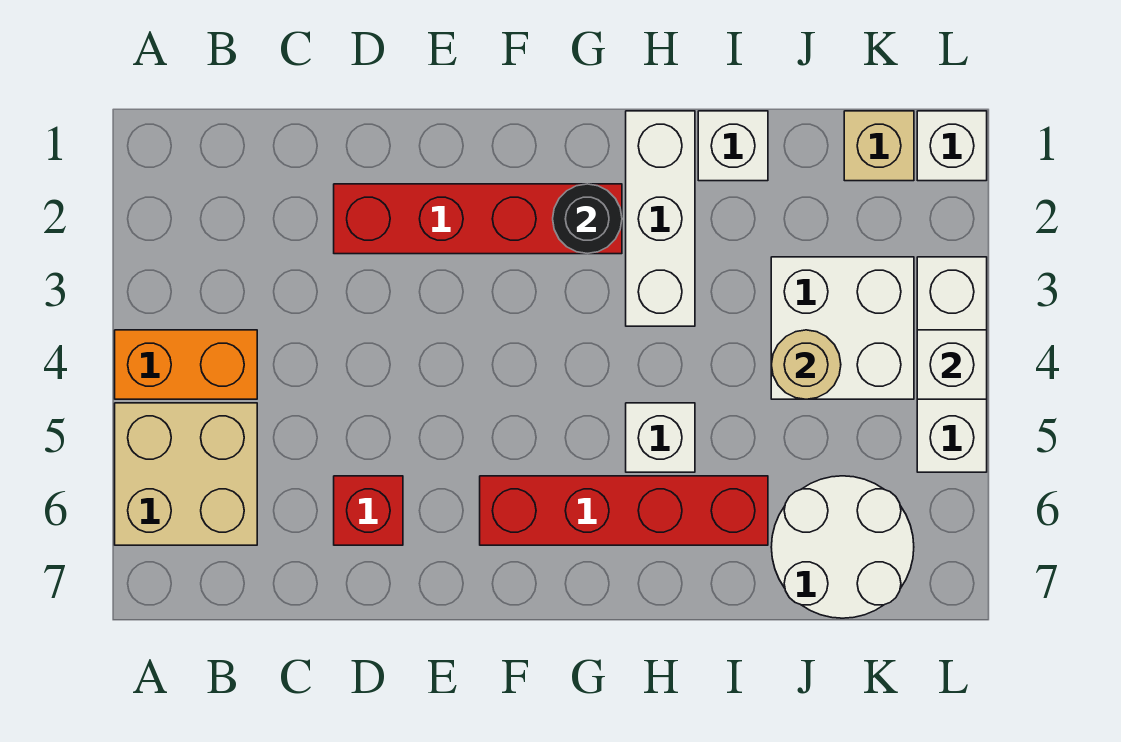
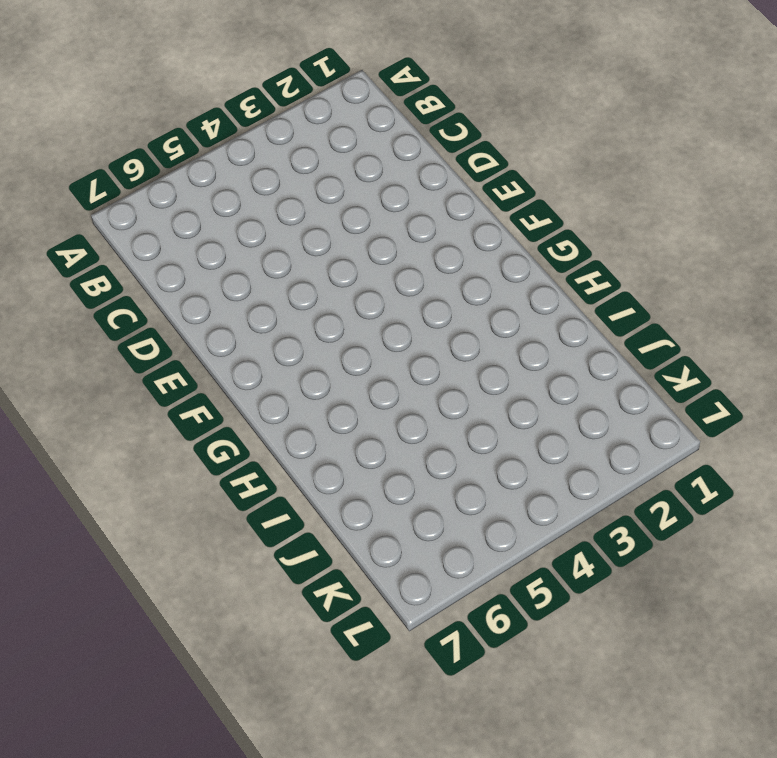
none -> orange 1x2 brick [115,330,257,399]
none -> tan 2x2 brick [115,403,257,545]
none -> red 1x4 brick [334,184,622,254]

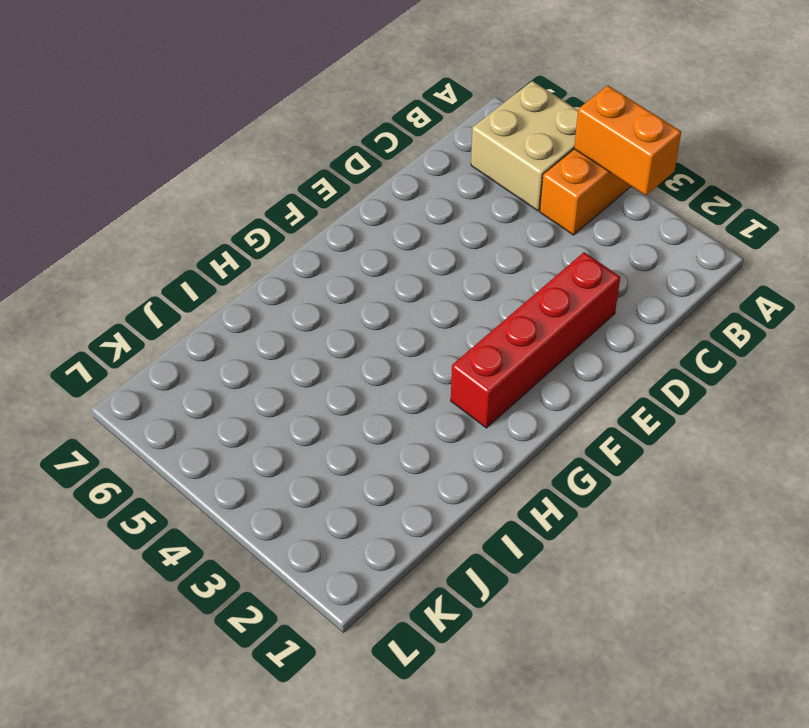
orange 1x2 brick [574,85,681,196] -> none
none -> red 1x1 brick [334,476,403,545]
none -> red 1x4 brick [480,476,768,545]
none -> white 1x3 brick [626,111,695,326]

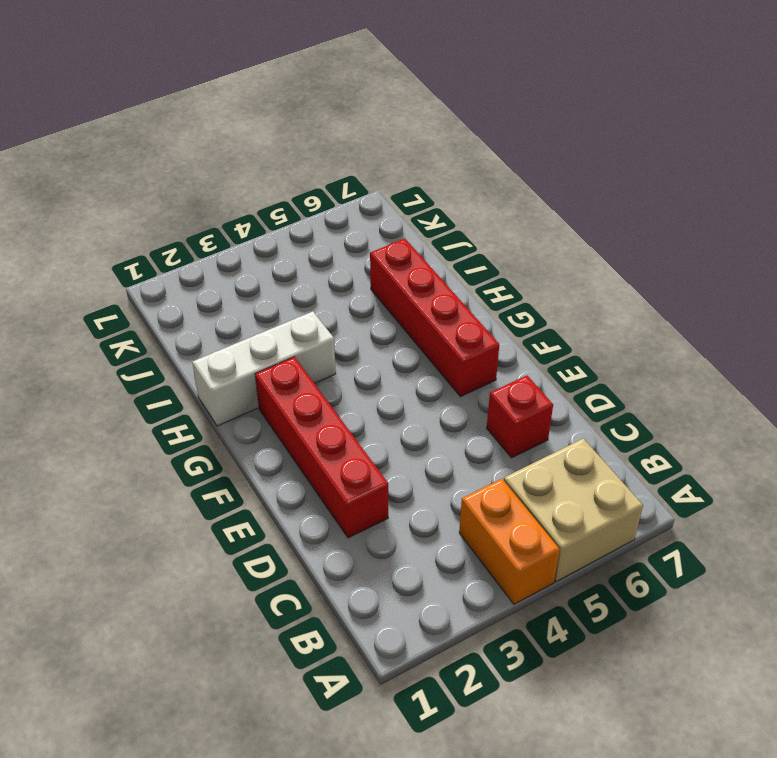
none -> white 1x1 brick [626,403,695,472]
none -> white 1x1 brick [698,111,768,181]
none -> white 2x2 brick [771,257,914,399]

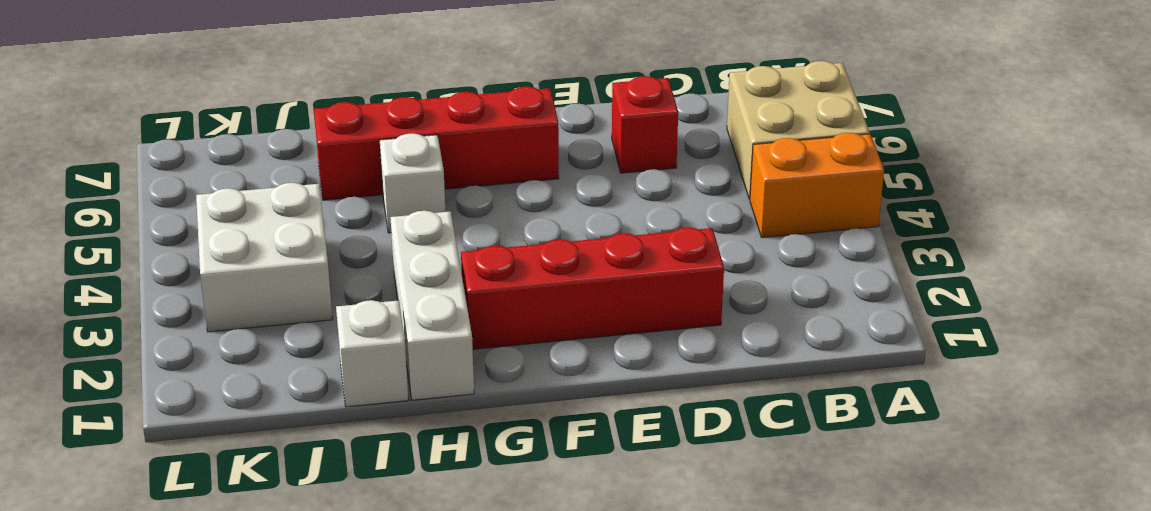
none -> white 2x2 round brick [771,476,914,618]
none -> tan 1x1 brick [844,111,914,181]
none -> white 1x1 brick [917,111,987,181]

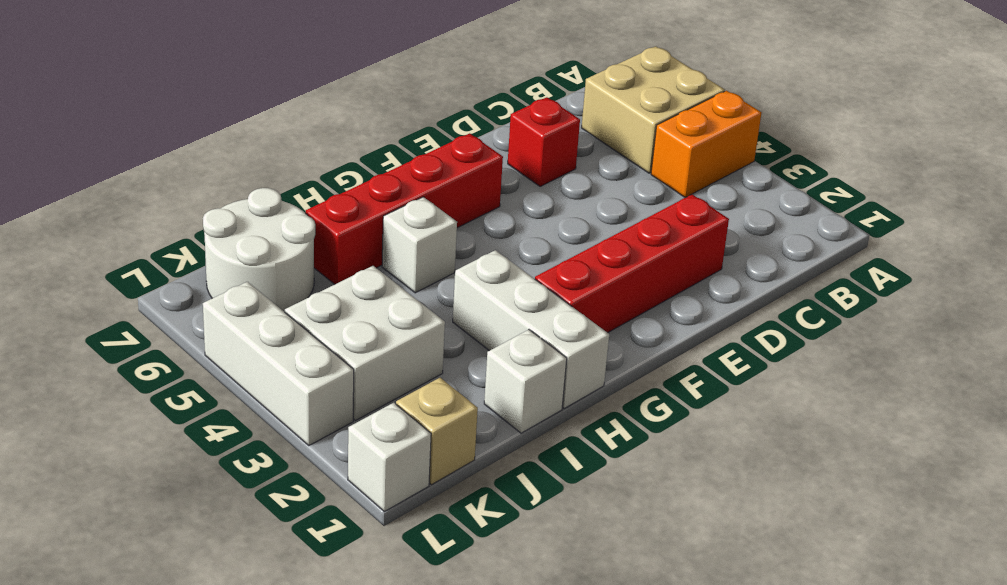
none -> black 1x1 round brick [553,184,622,254]
none -> tan 1x1 round brick [771,330,841,399]
none -> white 1x1 brick [917,330,987,399]

